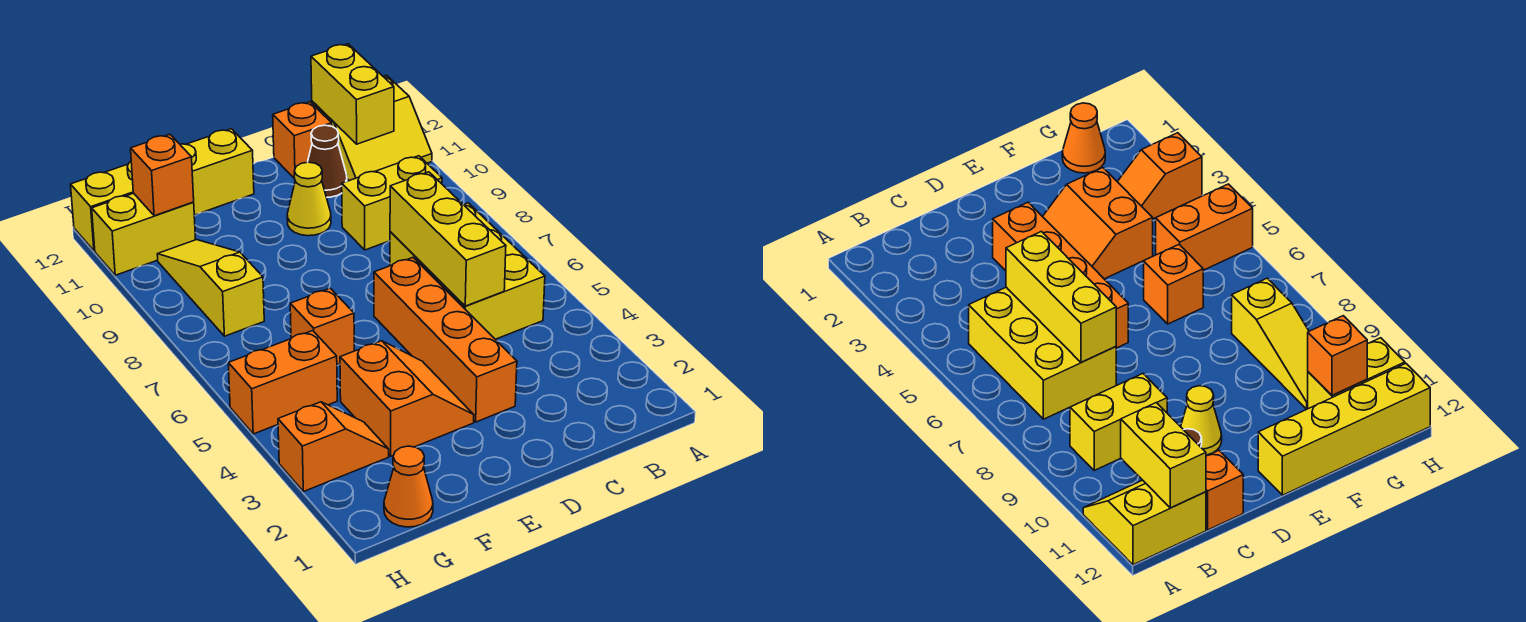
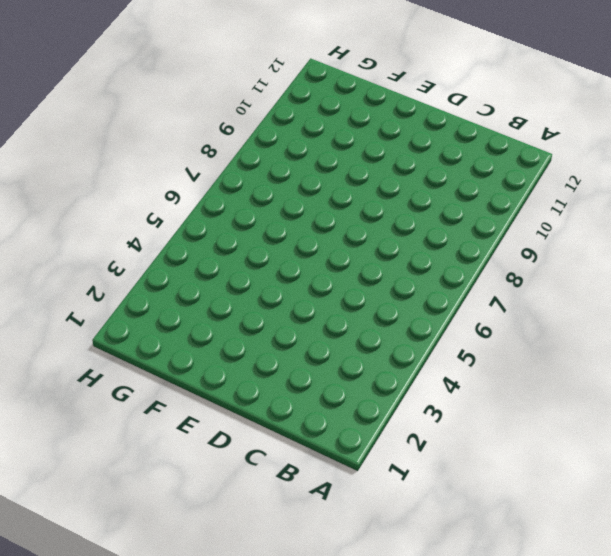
none -> yellow 2x2 slope [312,75,432,181]
none -> yellow 2x3 brick [390,203,545,339]
none -> yellow 1x2 brick [342,156,442,250]

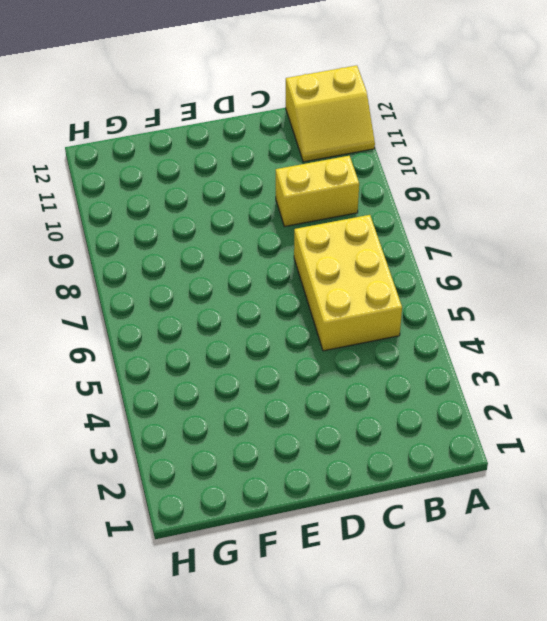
none -> brown 1x1 cone [308,125,347,198]
none -> orange 1x1 brick [273,102,332,179]
none -> orange 1x4 brick [374,258,517,422]

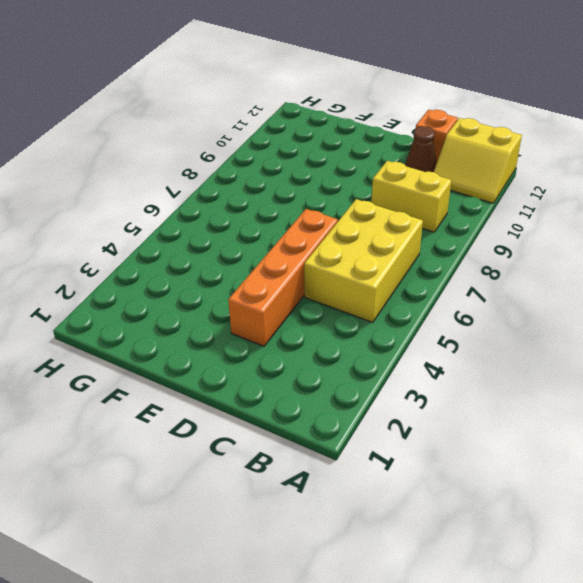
none -> yellow 1x1 cone [287,162,331,236]
none -> orange 2x2 slope [340,341,474,456]
none -> yellow 1x4 brick [71,129,254,251]

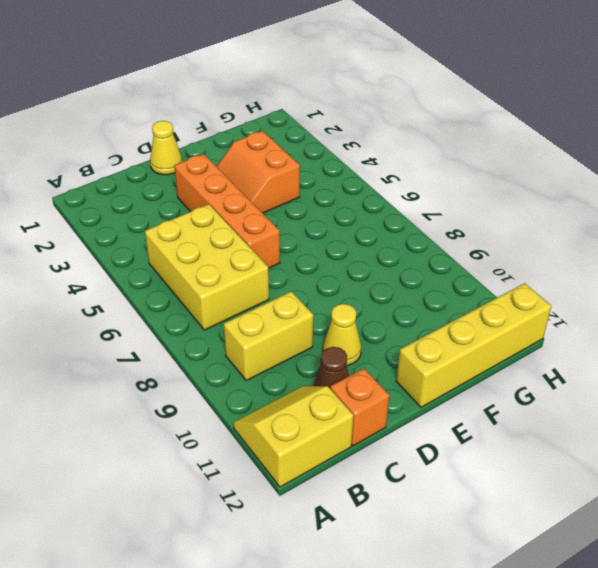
yellow 1x1 cone [150,121,182,175] -> none
none -> orange 1x1 brick [290,288,354,364]
none -> orange 1x1 cone [384,446,433,527]
none -> orange 1x2 slope [278,402,389,492]

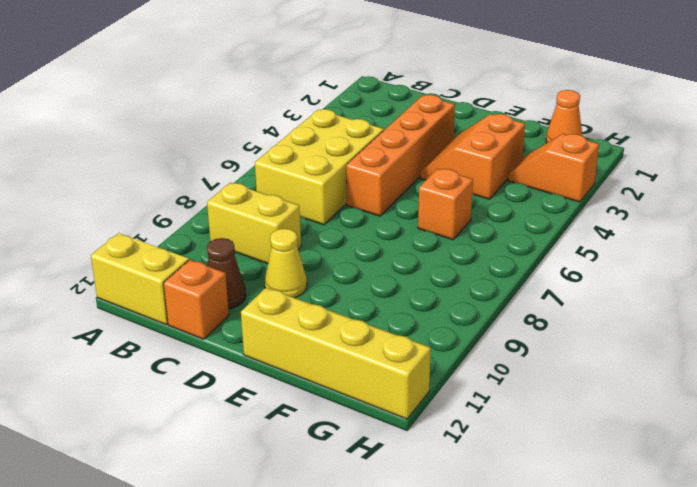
none -> orange 1x2 brick [228,331,337,434]
none -> yellow 1x3 slope [157,240,264,336]
none -> yellow 1x2 brick [92,193,196,275]

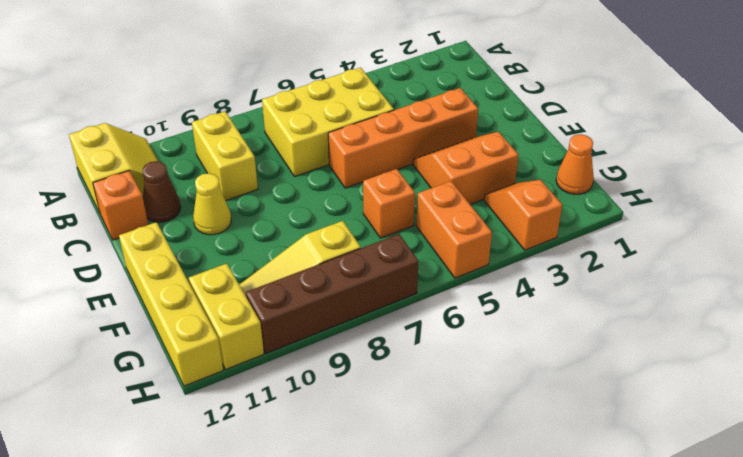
brown 1x4 brick [246,234,418,353] -> none
none -> yellow 1x2 brick [311,44,394,144]
none -> yellow 1x3 brick [390,172,506,306]
none -> orange 1x1 brick [131,135,194,216]

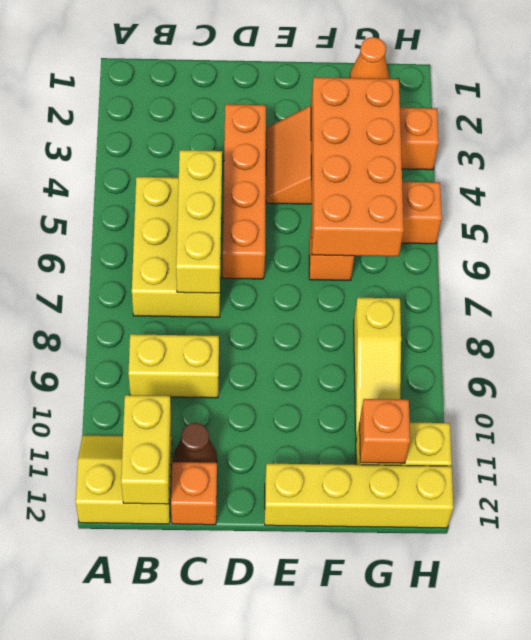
orange 2x4 brick [311,77,404,256] -> none
none -> yellow 1x1 cone [287,162,331,236]

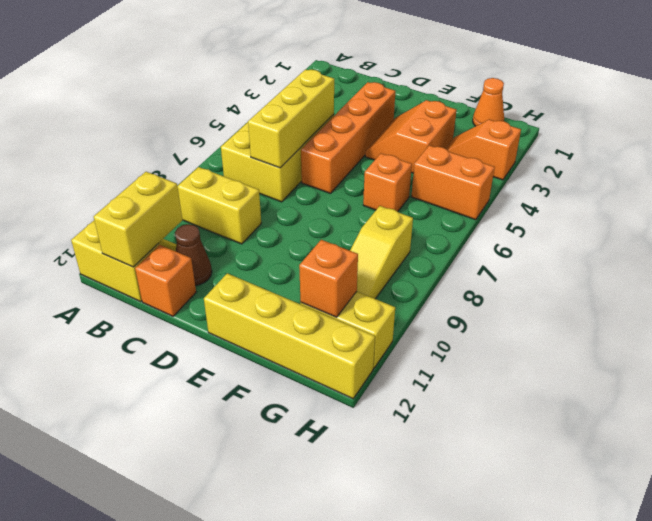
none -> yellow 1x1 cone [287,162,331,236]

